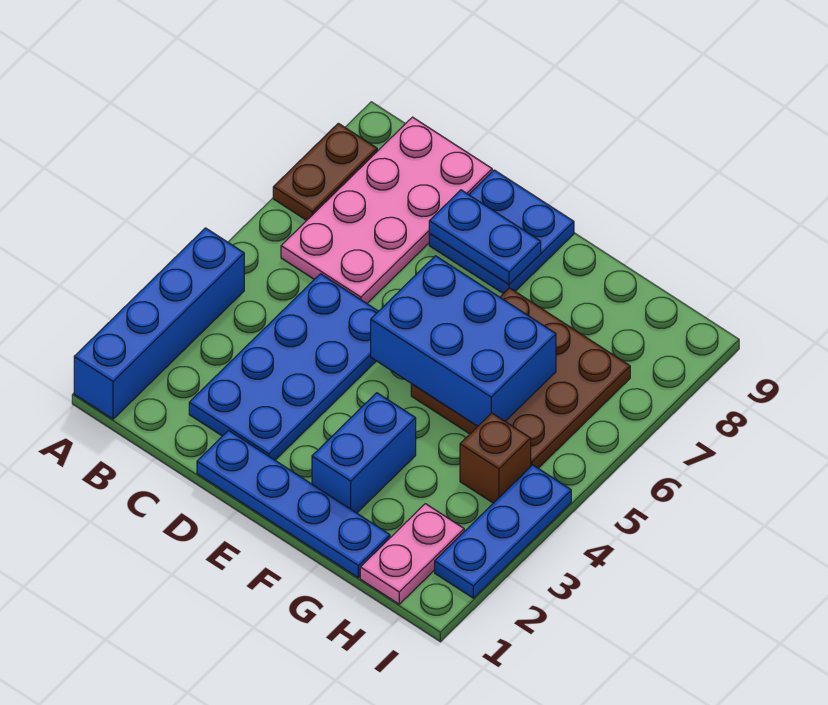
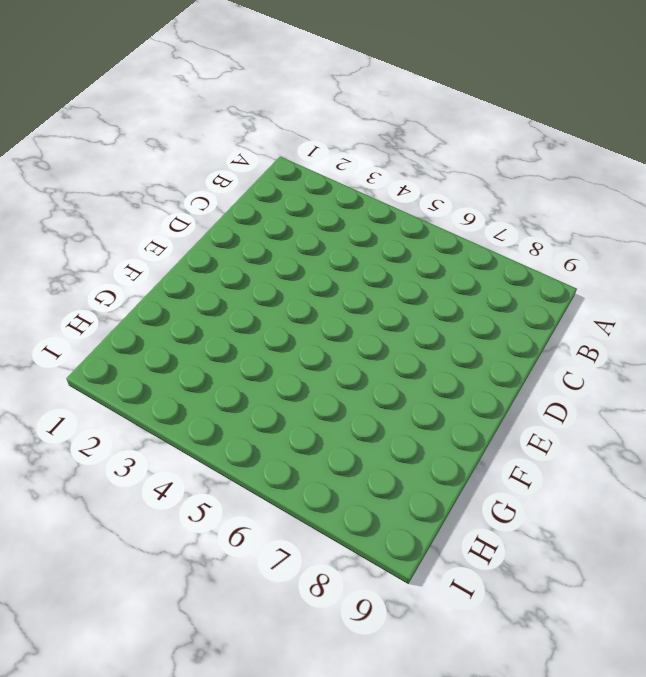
none -> blue 1x4 brick [74,228,244,419]
none -> brown 1x2 plate [273,123,377,220]
none -> pink 2x4 plate [281,117,492,303]

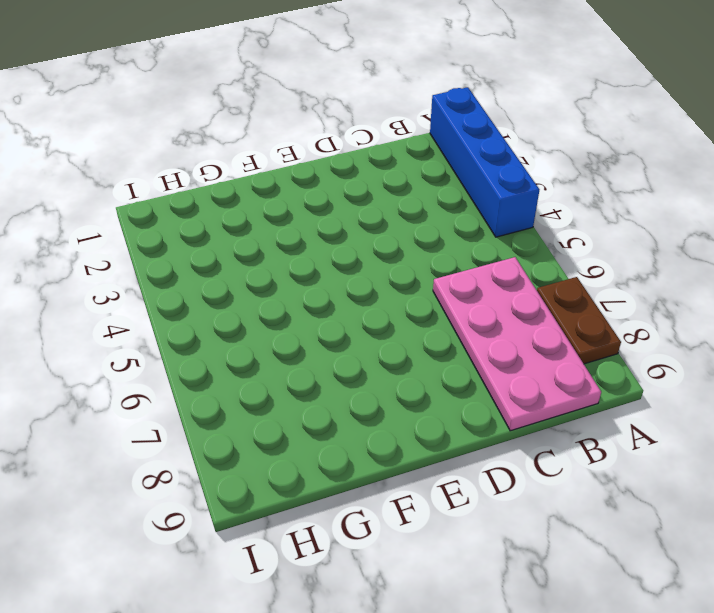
none -> blue 2x4 plate [189,274,378,460]
none -> blue 1x4 plate [197,431,390,578]
none -> blue 2x2 plate [429,170,574,294]

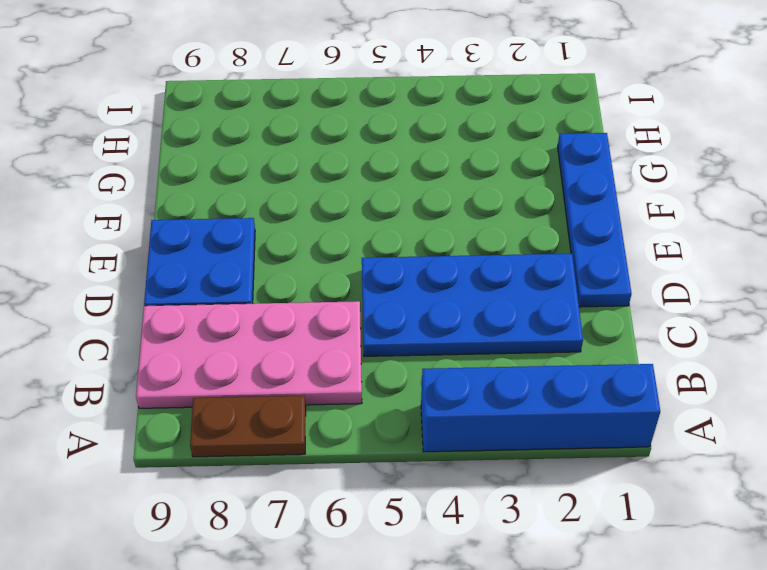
none -> blue 1x2 brick [312,393,416,513]
none -> brown 3x3 plate [411,288,630,468]
none -> pink 1x2 plate [360,504,464,604]

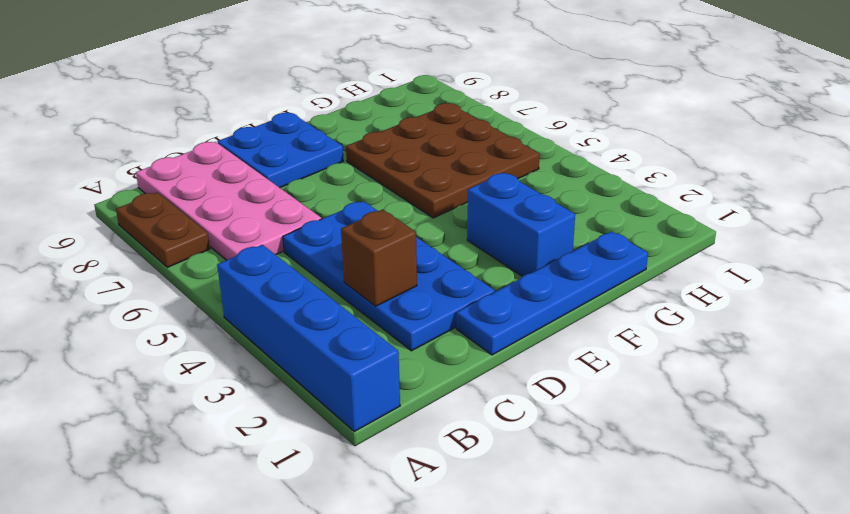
brown 1x1 brick [341,210,417,306] -> brown 1x1 brick moved to [460,413,531,503]
none -> pink 1x2 plate [360,504,464,604]
none -> blue 1x3 plate [435,465,571,598]
none -> blue 1x2 plate [429,190,541,284]

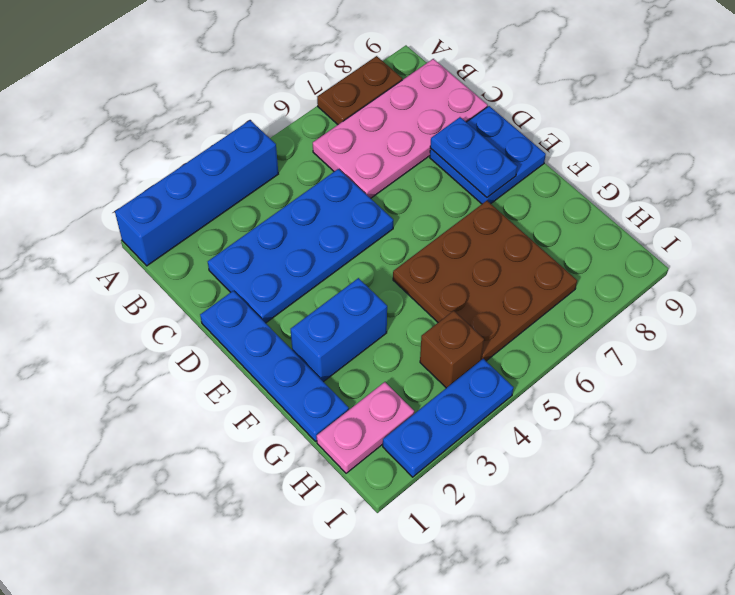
none -> blue 2x3 brick [371,256,556,426]

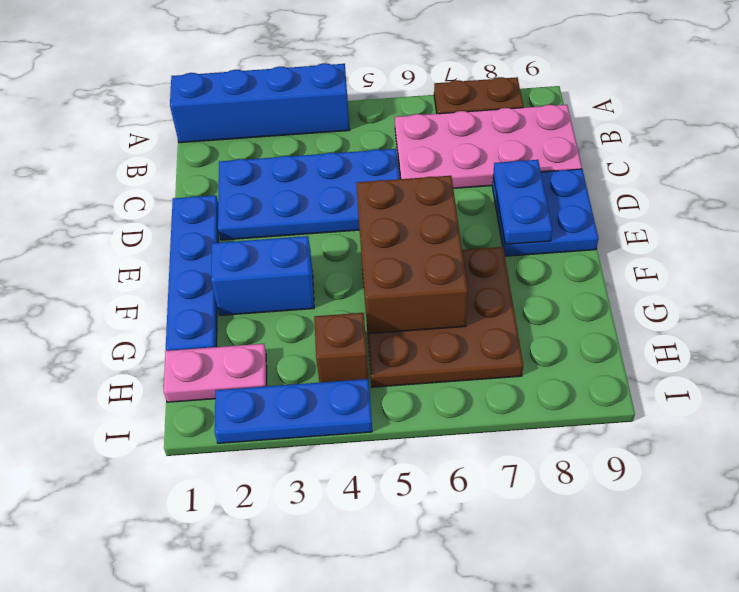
brown 2x3 brick [356,176,468,334] -> blue 2x3 brick [371,256,556,426]

